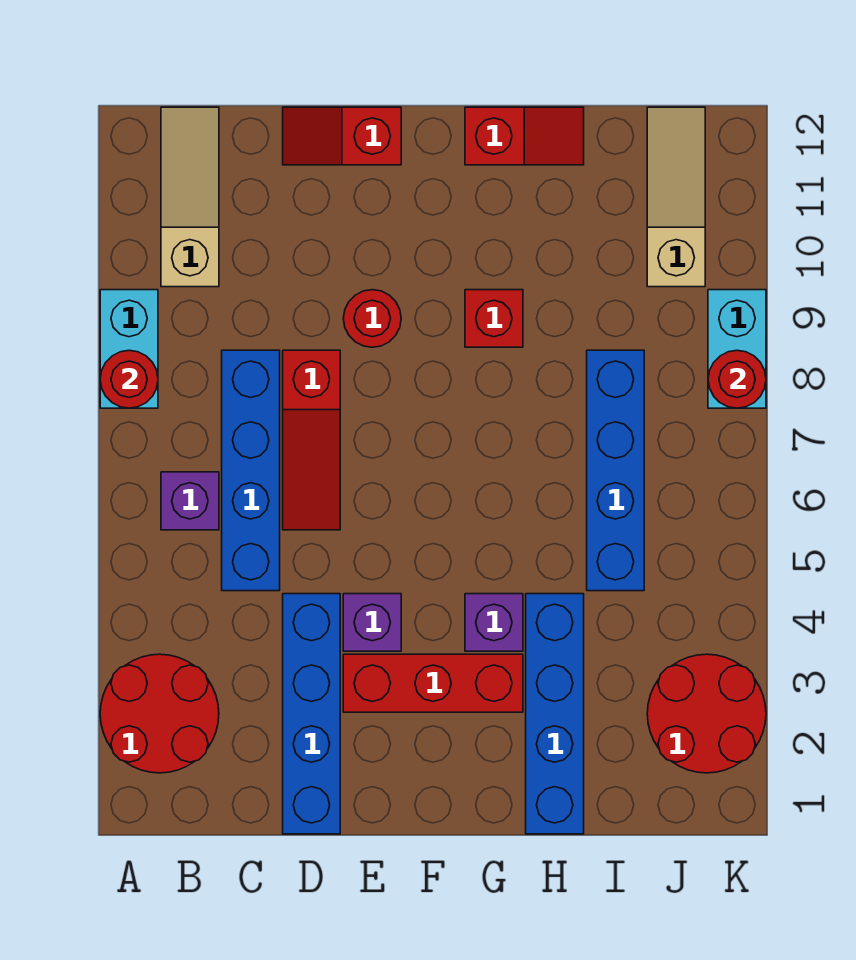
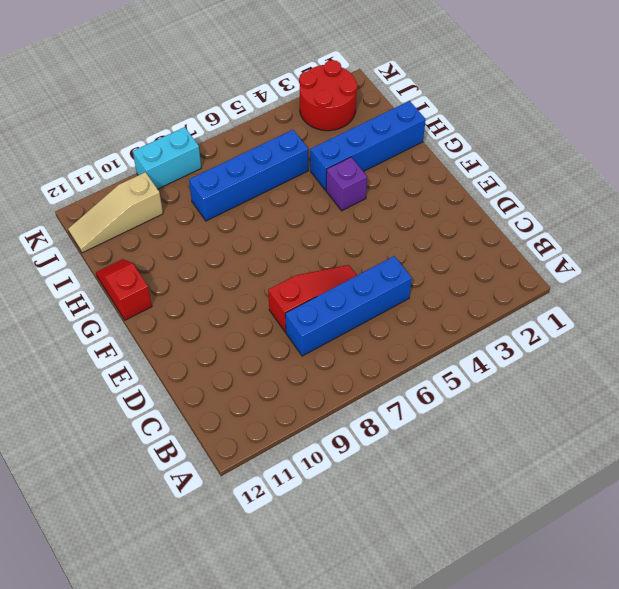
none -> red 2x2 round brick [100,654,219,773]
none -> cyan 1x2 brick [100,290,158,408]
none -> purple 1x1 brick [161,472,219,530]

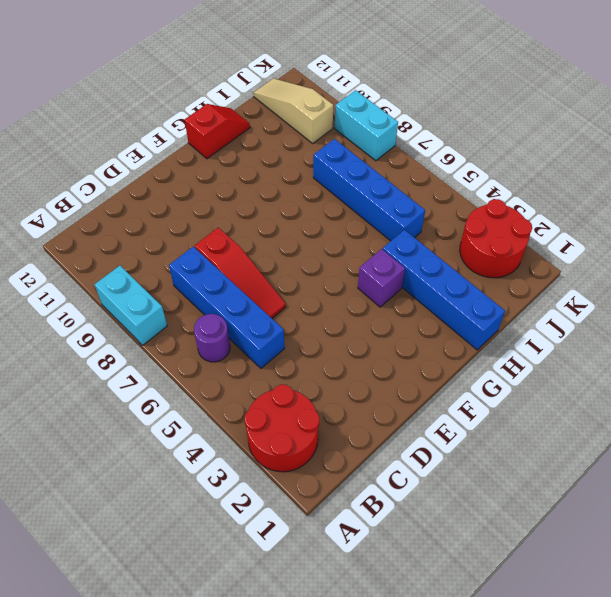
purple 1x1 round brick [194,314,230,362] -> purple 1x1 brick [161,472,219,530]
none -> tan 1x3 slope [161,107,219,287]
none -> blue 1x4 brick [283,594,340,834]
none -> red 1x2 slope [283,107,401,165]

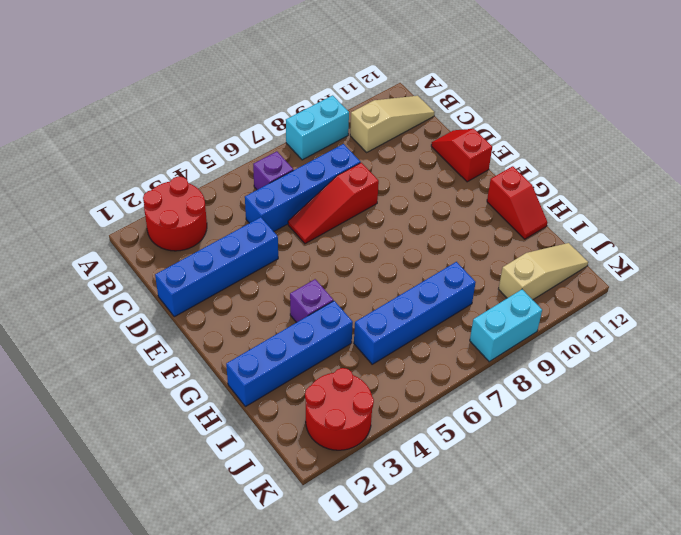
none -> red 1x3 brick [343,654,523,712]
none -> purple 1x1 brick [343,594,401,651]
none -> red 1x1 round brick [343,290,401,347]

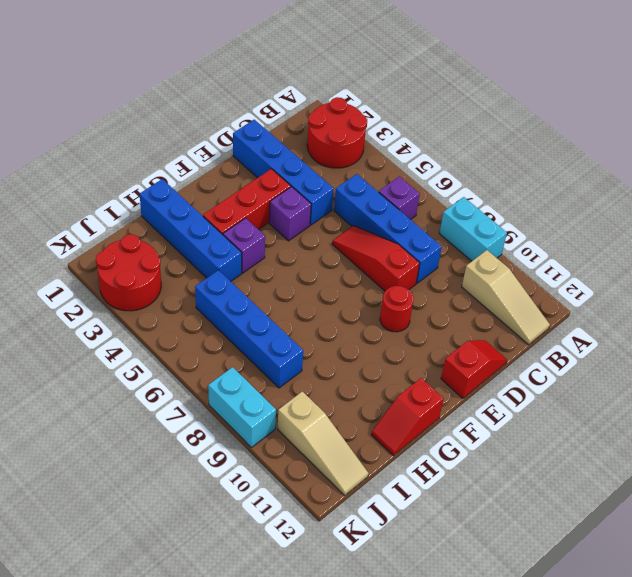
none -> red 1x1 brick [465,290,523,347]
none -> red 1x1 round brick [100,350,158,408]
none -> red 1x1 round brick [708,350,766,408]

